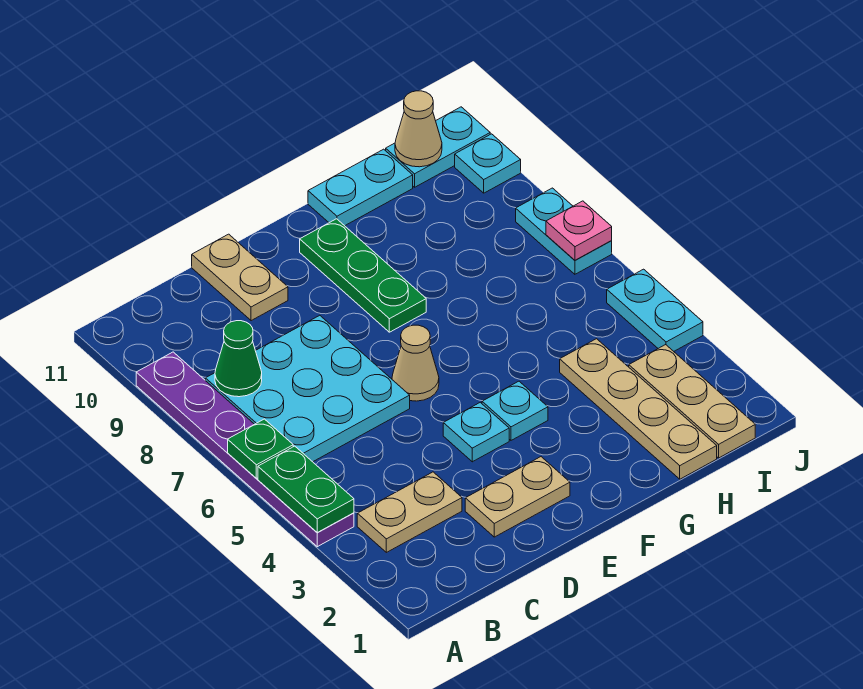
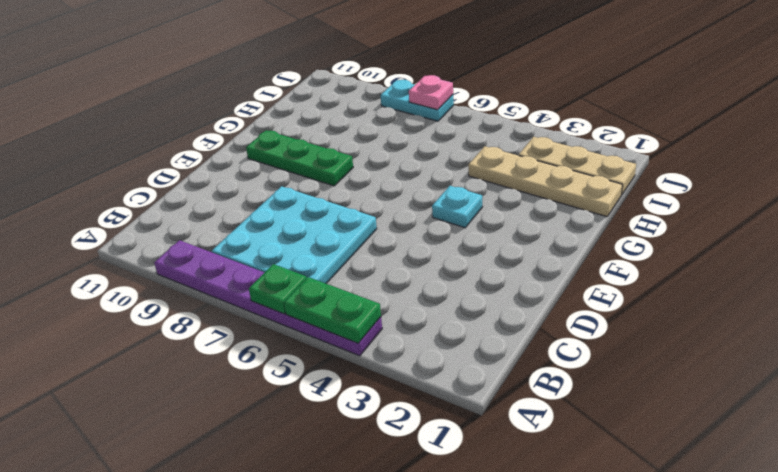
none -> tan 1x2 plate [357,472,462,552]
none -> tan 1x2 plate [465,457,570,537]
none -> tan 1x2 plate [192,234,288,321]

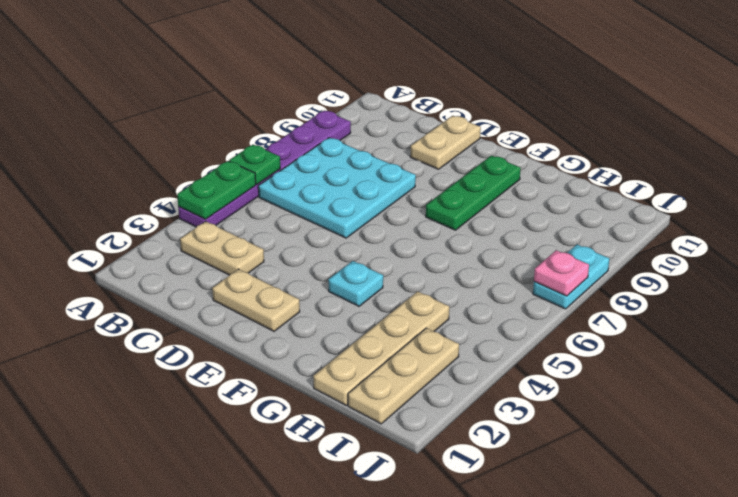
none -> cyan 1x1 plate [443,402,509,462]
none -> tan 1x1 cone [392,325,439,401]
none -> cyan 1x2 plate [308,149,413,226]

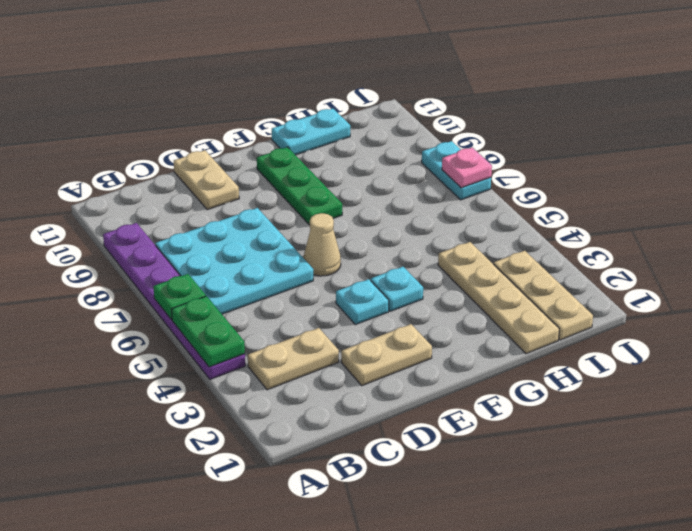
none -> cyan 1x2 plate [386,107,490,187]
none -> cyan 1x2 plate [607,269,703,351]
none -> cyan 1x1 plate [455,134,521,193]

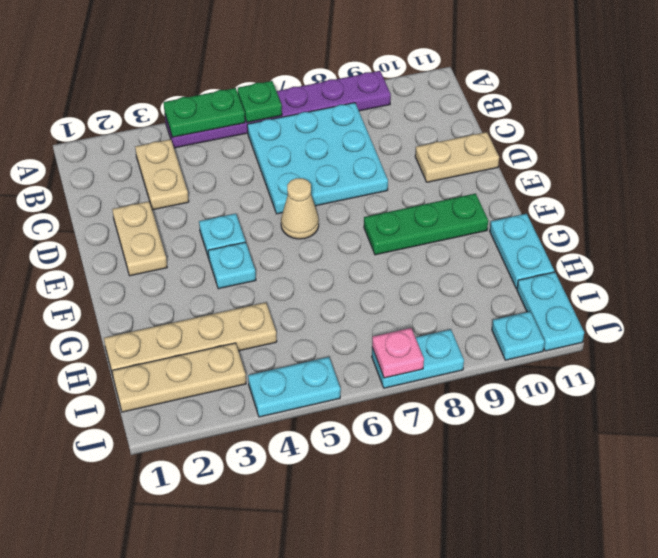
none -> green 1x1 cone [215,321,262,397]
none -> tan 1x1 cone [395,91,442,167]

